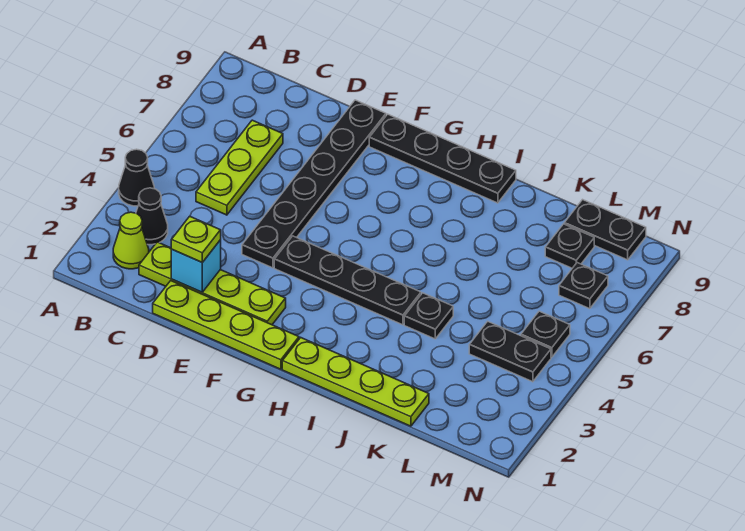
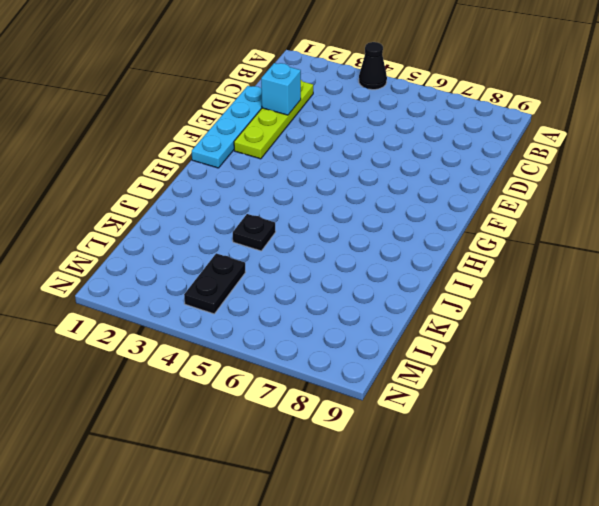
cyan 1x4 plate [192,86,262,168] -> lime 1x4 plate [153,281,299,369]
none -> lime 1x1 cone [113,212,149,269]
none -> black 1x1 cone [136,188,168,245]
none -> lime 1x3 plate [196,120,283,215]

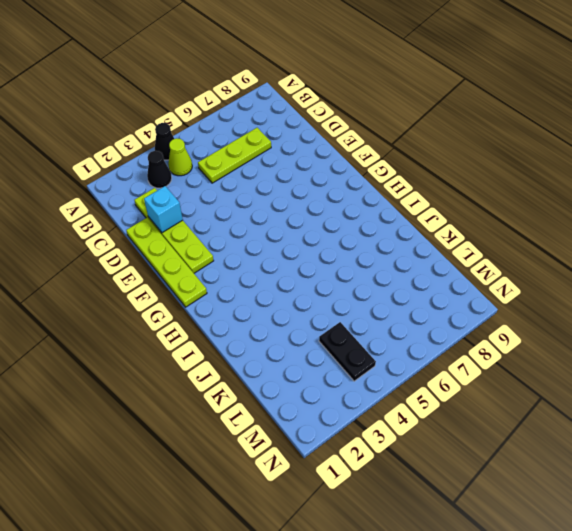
lime 1x1 cone [168,138,192,176] -> lime 1x1 cone moved to [113,212,149,269]
none -> black 1x6 plate [242,100,386,268]
none -> black 1x4 plate [274,236,421,325]
none -> black 1x4 plate [369,114,516,203]

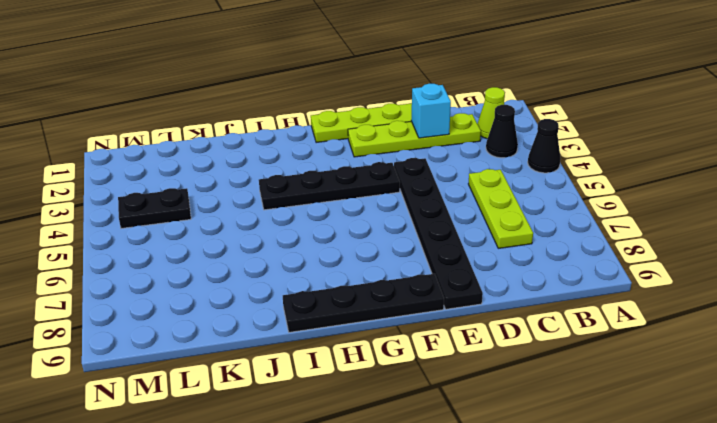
none -> lime 1x4 plate [282,338,429,426]
none -> black 1x1 plate [404,293,453,339]
none -> black 1x1 plate [545,224,594,268]

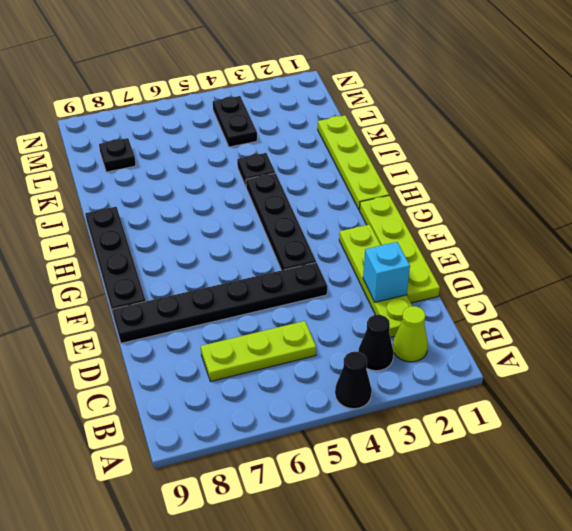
none -> black 1x2 plate [564,200,646,260]
none -> black 1x1 plate [521,311,570,357]
none -> black 1x1 plate [559,263,608,309]

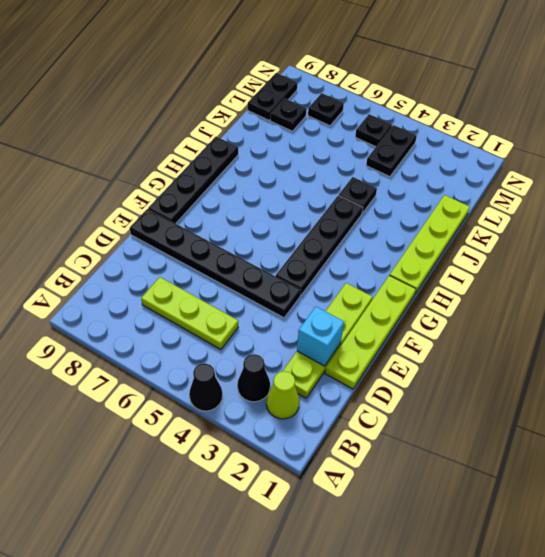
none -> lime 1x1 plate [171,216,221,262]

